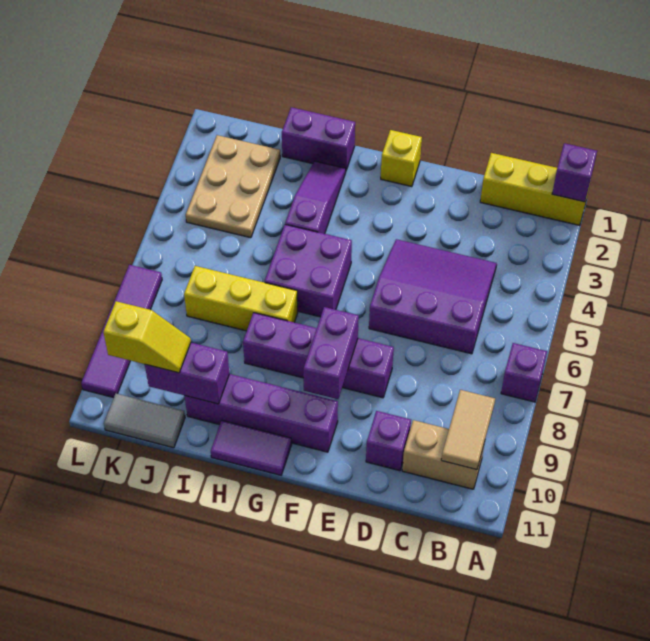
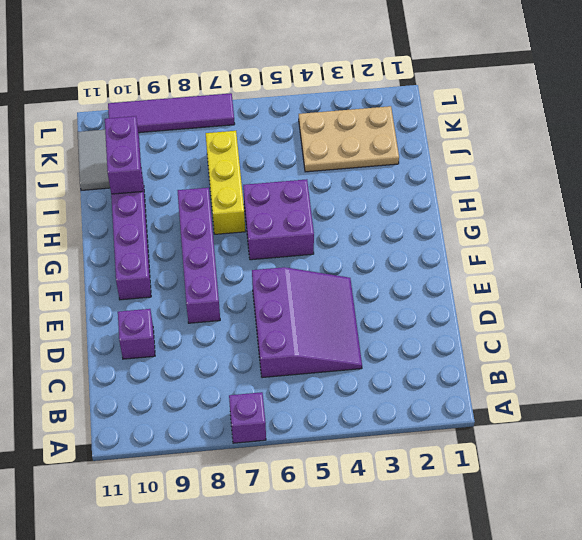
none -> yellow 1x3 brick [480,153,590,225]
none -> tan 1x2 brick [402,420,485,489]
none -> yellow 1x1 brick [381,130,422,187]

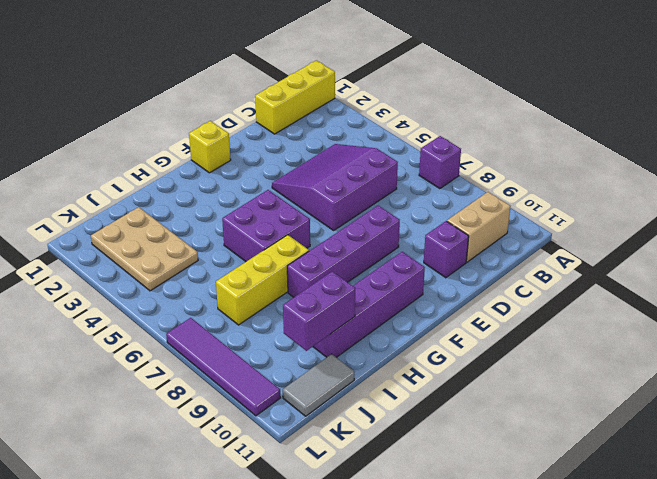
none -> purple 1x2 tile [211,421,292,475]
none -> purple 1x2 brick [282,107,355,170]
none -> purple 1x3 slope [285,161,346,234]

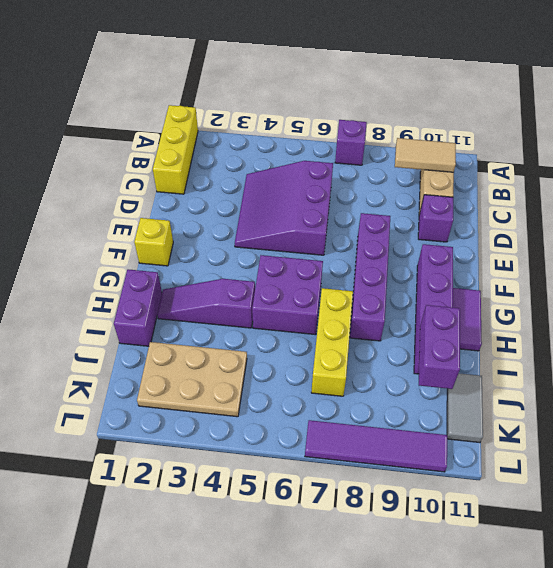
none -> purple 1x1 brick [552,143,597,202]
none -> purple 1x2 brick [303,307,359,399]
none -> yellow 1x2 slope [103,301,191,373]

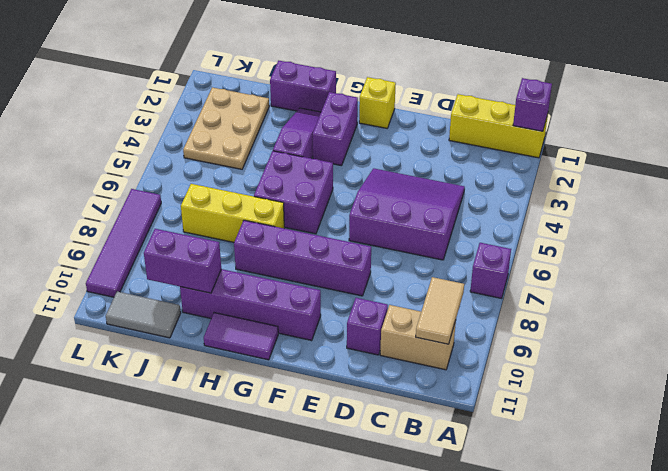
purple 1x2 brick [313,92,358,166] -> purple 1x2 brick moved to [303,307,359,399]
none -> yellow 1x2 slope [103,301,191,373]

